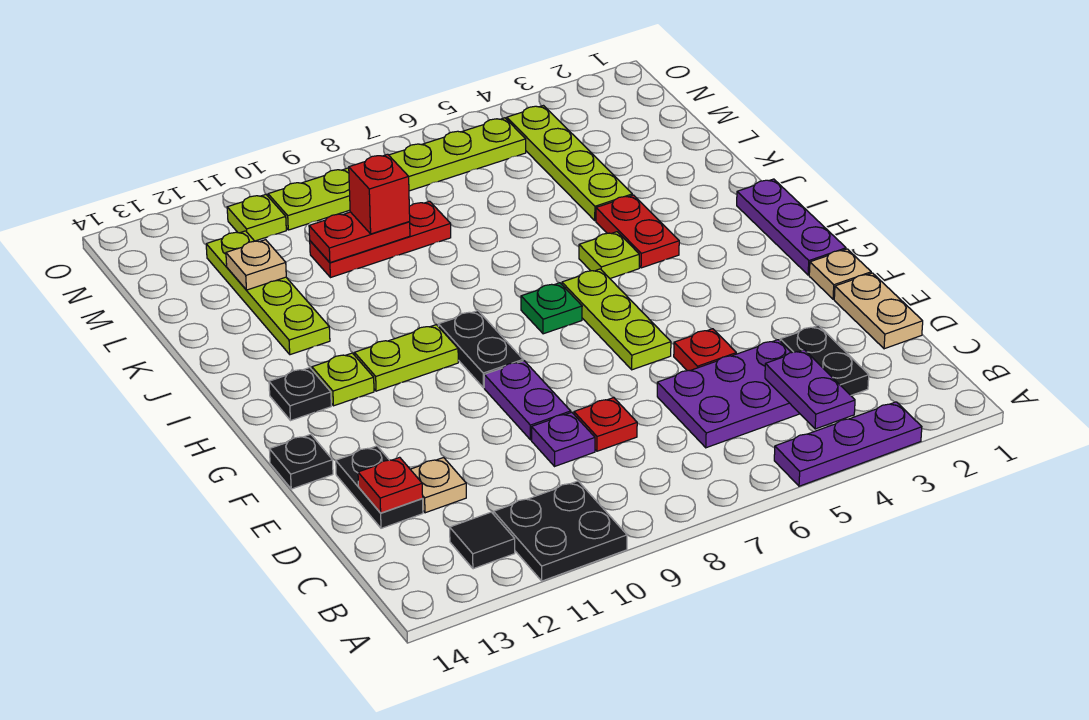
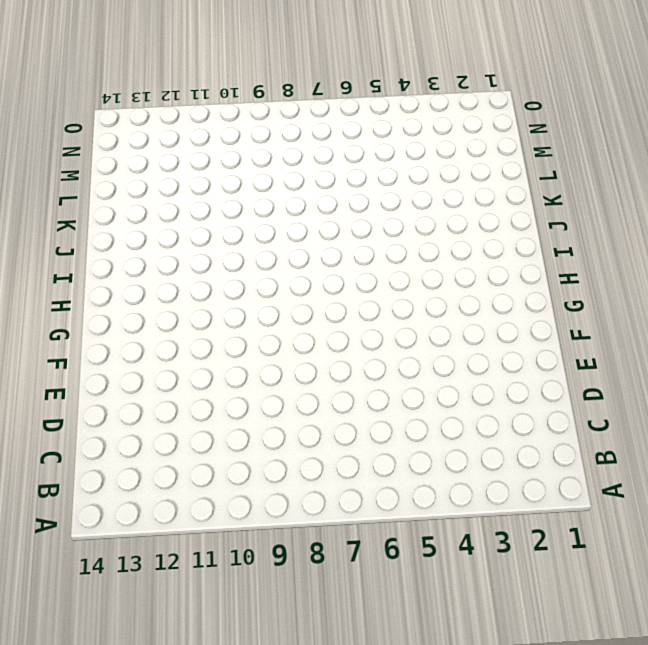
none -> purple 1x3 plate [774,402,922,486]
none -> black 2x2 plate [494,481,627,581]
none -> black 1x1 tile [450,512,515,569]
none -> black 1x2 plate [780,325,869,395]

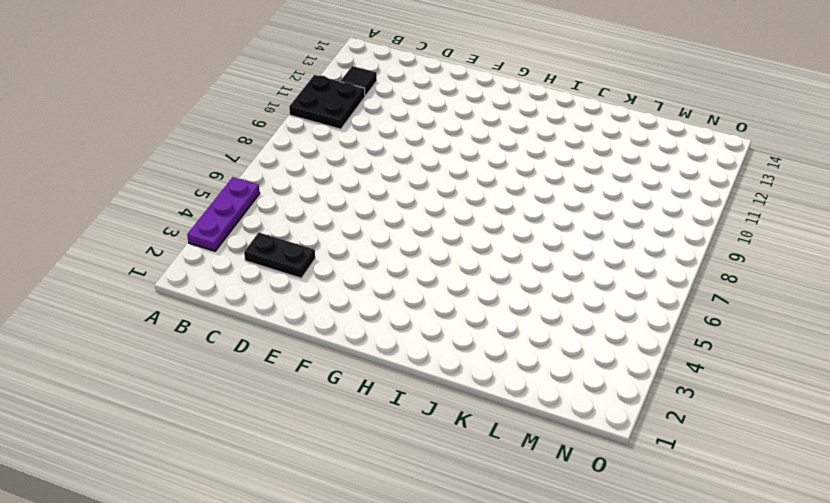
none -> purple 2x3 plate [657,340,800,448]
none -> tan 1x2 plate [834,273,923,349]
none -> red 1x1 plate [574,397,637,451]
none -> purple 1x1 plate [532,412,595,466]

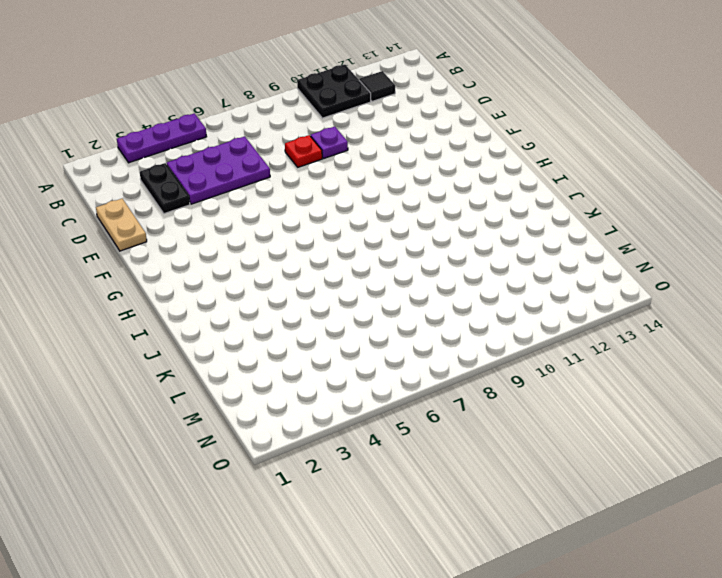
none -> tan 1x1 plate [410,458,466,513]
none -> black 1x2 plate [336,446,423,528]
none -> red 1x1 plate [674,329,736,371]
none -> purple 1x2 plate [484,361,571,440]

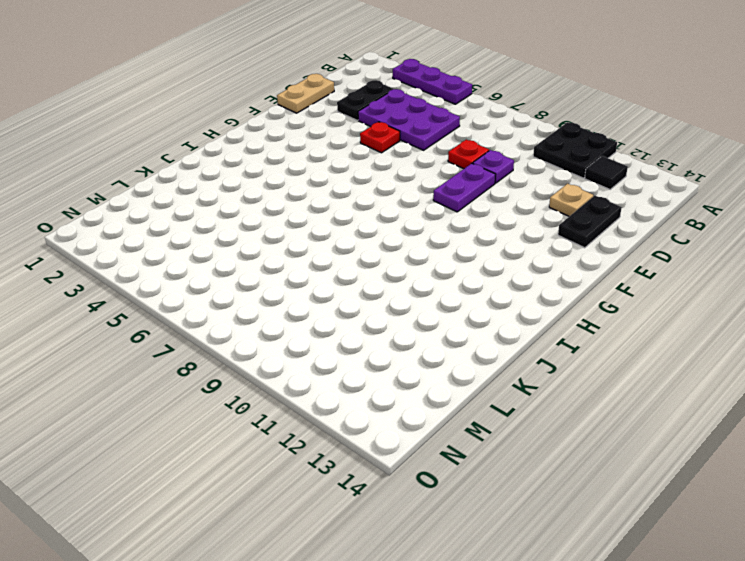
none -> tan 1x1 plate [809,249,871,299]
none -> lime 1x3 plate [562,269,671,370]
none -> black 1x1 plate [269,434,333,489]
none -> purple 1x3 plate [737,179,846,275]

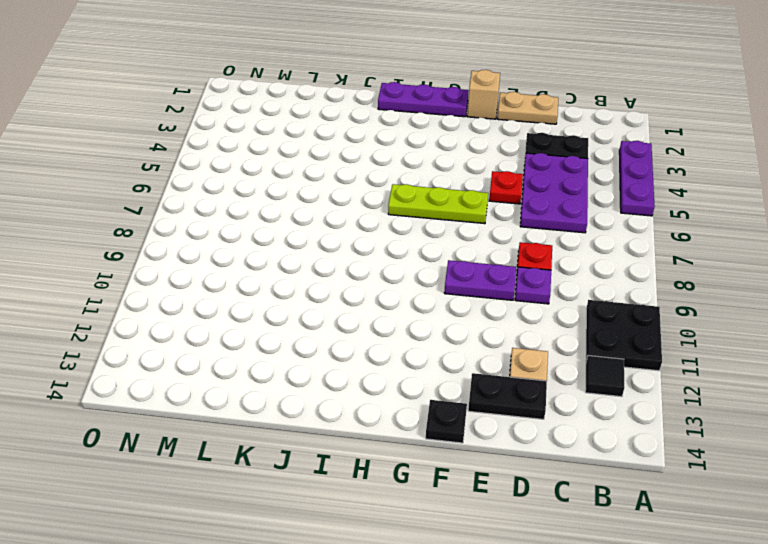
tan 1x1 brick [467,70,500,119] -> tan 1x1 plate [809,249,871,299]
none -> black 1x2 plate [438,311,523,388]
none -> green 1x1 plate [521,283,582,334]
none -> lime 1x2 plate [354,325,458,391]
none -> lime 1x1 plate [312,353,374,406]

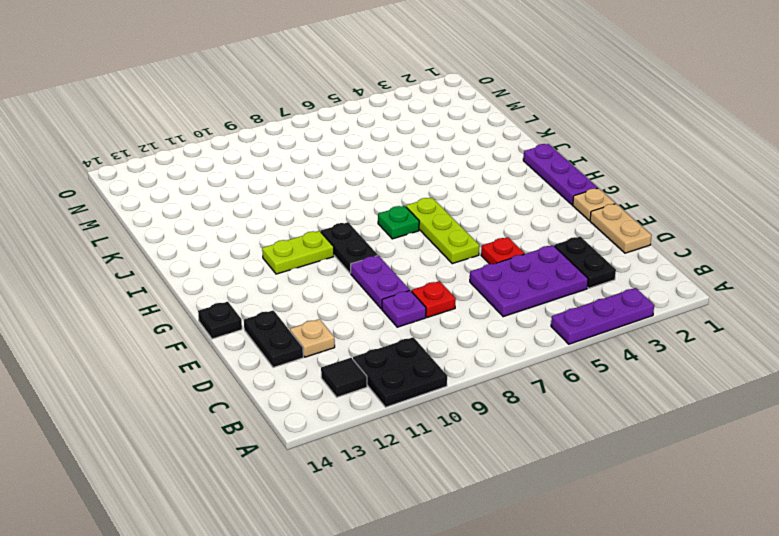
none -> lime 1x1 plate [312,353,374,406]
none -> black 1x1 plate [269,368,331,421]
none -> red 1x2 plate [596,195,679,268]
none -> lime 1x1 plate [579,232,639,278]

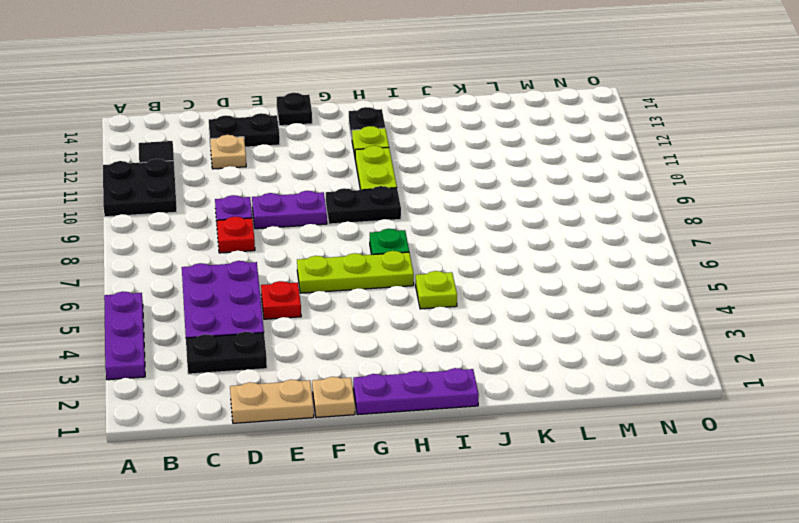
none -> red 1x2 plate [596,195,679,268]
none -> lime 1x4 plate [206,231,330,355]
none -> lime 1x4 plate [507,106,632,221]
none -> red 1x3 plate [310,201,451,278]

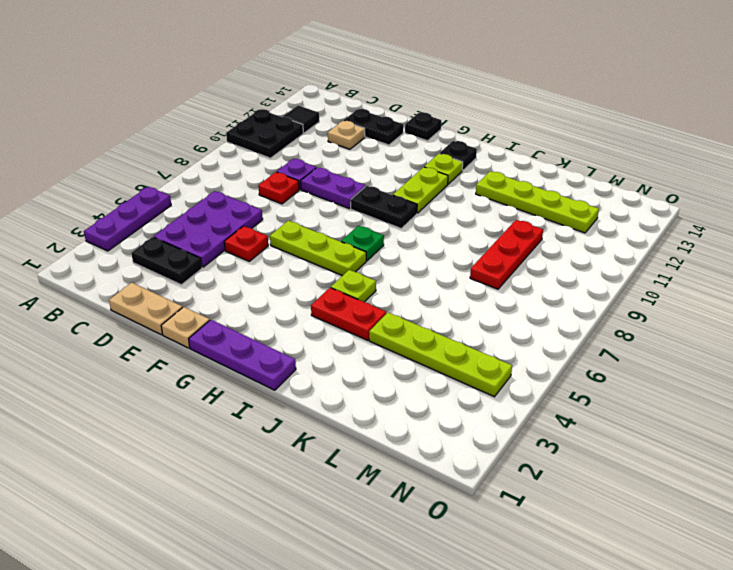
none -> lime 1x6 plate [268,118,526,230]
none -> lime 1x1 plate [227,195,286,241]
none -> purple 1x2 plate [765,350,855,429]
none -> red 1x1 plate [358,457,423,513]

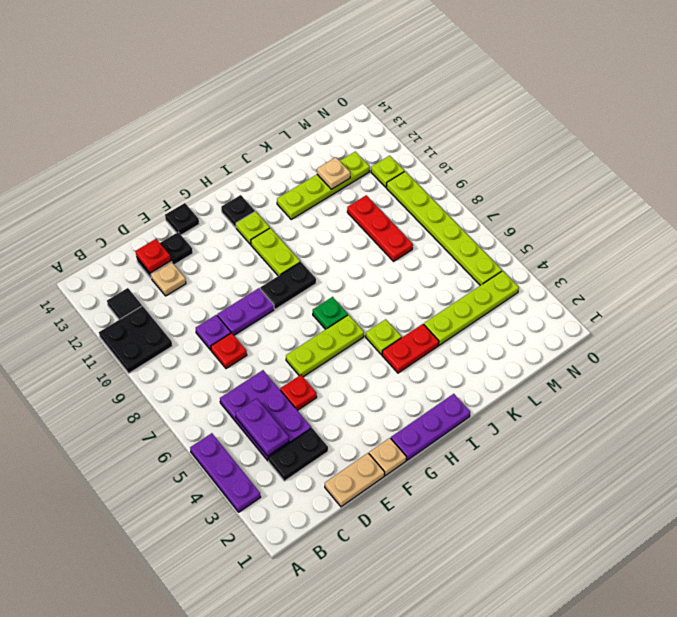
purple 1x2 plate [235,398,289,456] -> purple 1x2 plate turned to [765,350,855,429]
none -> red 1x2 plate [309,212,410,263]
none -> red 1x1 brick [349,154,410,234]

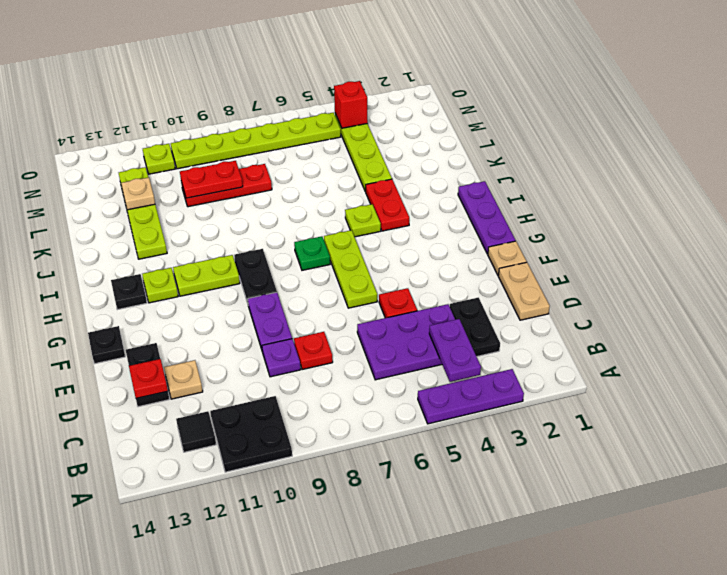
red 1x1 brick [334,81,368,128] -> red 1x1 brick moved to [349,154,410,234]

